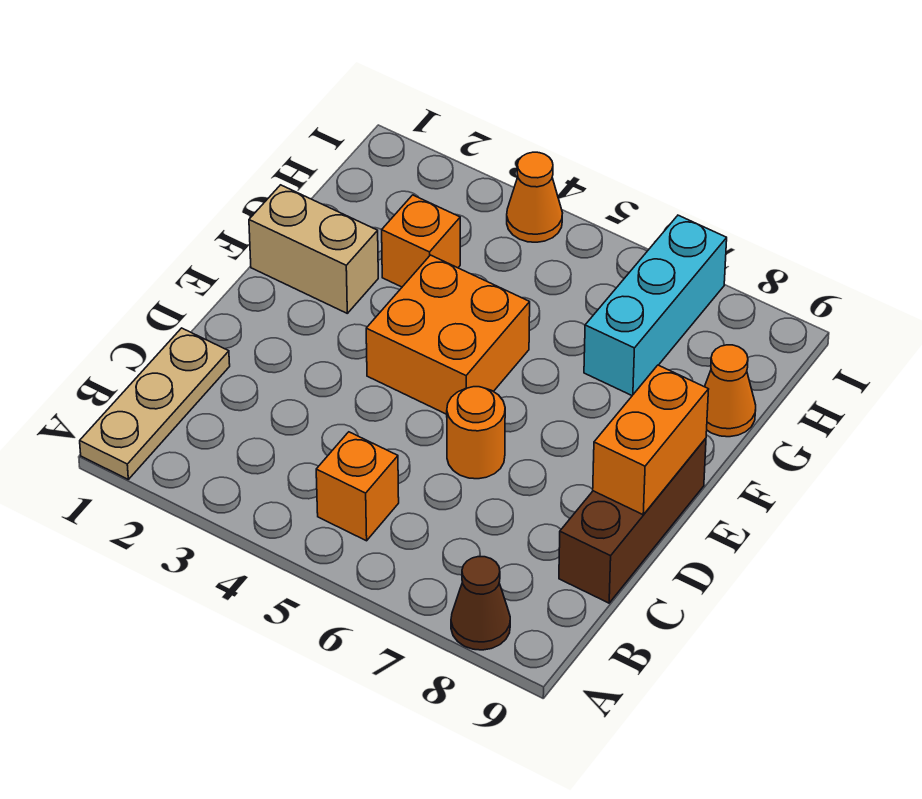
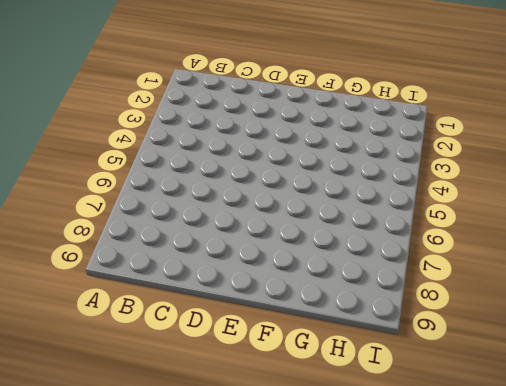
none -> tan 1x3 plate [80,328,230,479]
none -> brown 1x1 cone [451,557,510,650]
none -> orange 1x1 brick [316,432,399,541]

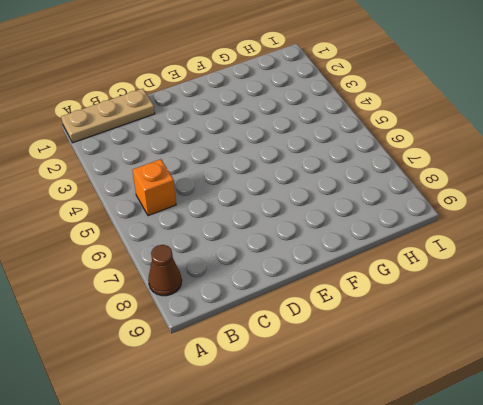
none -> brown 1x3 brick [559,438,706,603]
none -> orange 1x1 round brick [447,387,505,479]
none -> orange 2x2 brick [366,255,530,414]

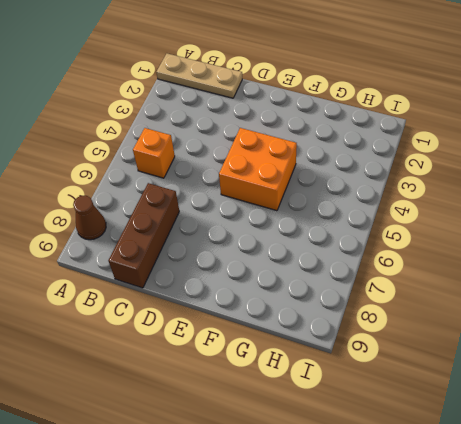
brown 1x3 brick [108,183,179,288] -> brown 1x3 brick turned to [559,438,706,603]
none -> orange 1x1 round brick [447,387,505,479]
none -> tan 1x2 brick [249,185,378,313]
none -> orange 1x1 brick [382,195,460,287]

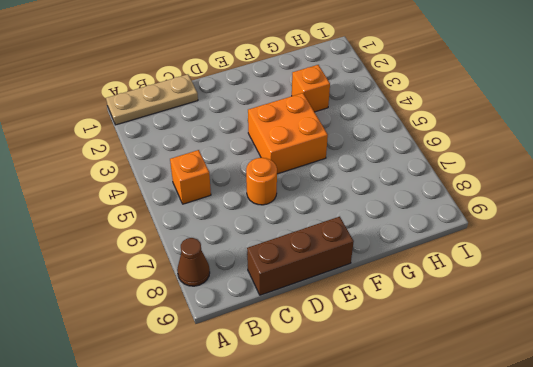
none -> tan 1x2 brick [249,185,378,313]
none -> cyan 1x3 brick [584,215,727,395]
none -> orange 1x1 cone [705,345,756,437]

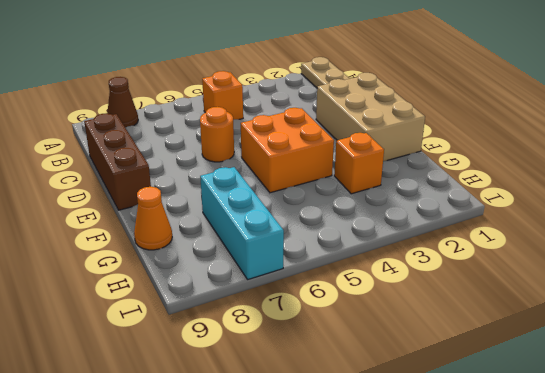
tan 2x3 brick [316,73,425,161] -> tan 1x2 brick [249,185,378,313]
none -> orange 1x1 cone [507,152,562,242]
none -> orange 1x2 brick [593,365,709,515]

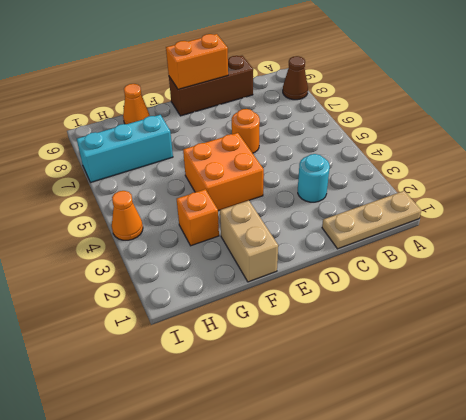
cyan 1x1 round brick [298,154,330,202] -> none
none -> orange 1x1 brick [316,432,399,541]

